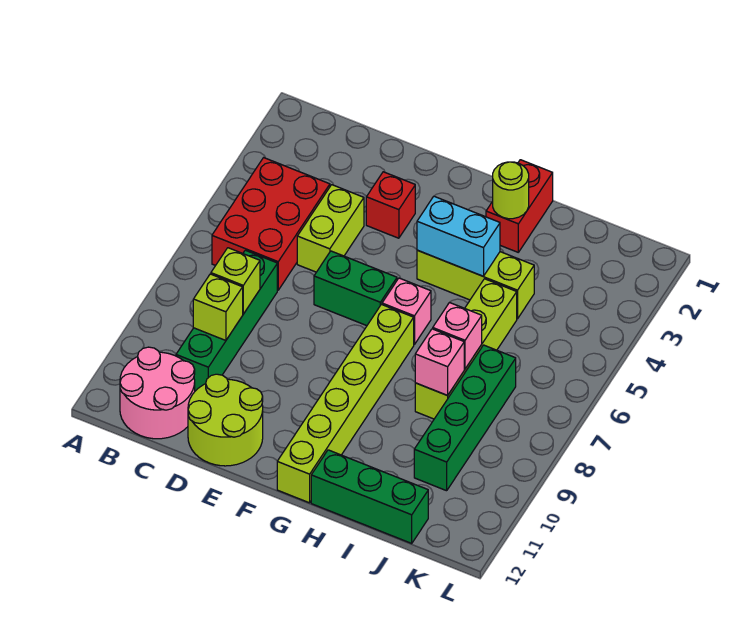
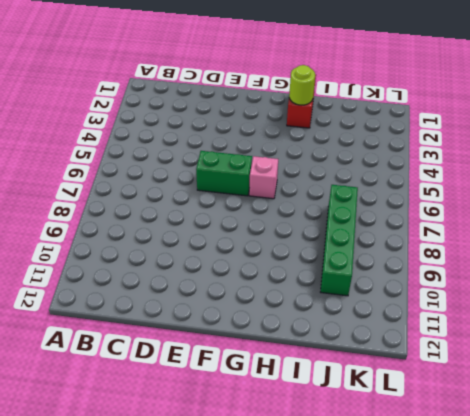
none -> red 2x3 brick [212,158,330,290]
none -> pink 2x2 round brick [120,347,195,439]
none -> green 1x4 brick [176,250,277,391]

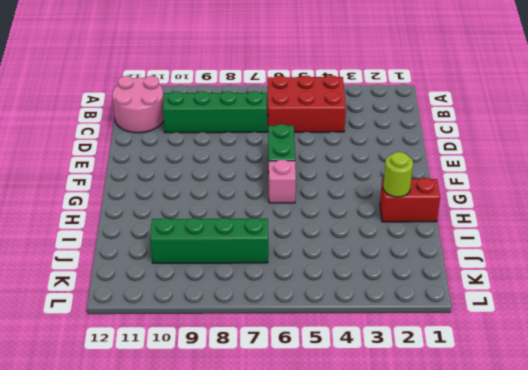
none -> lime 1x2 brick [297,185,364,272]
none -> lime 2x2 round brick [188,374,263,466]
none -> red 1x1 brick [366,172,415,238]

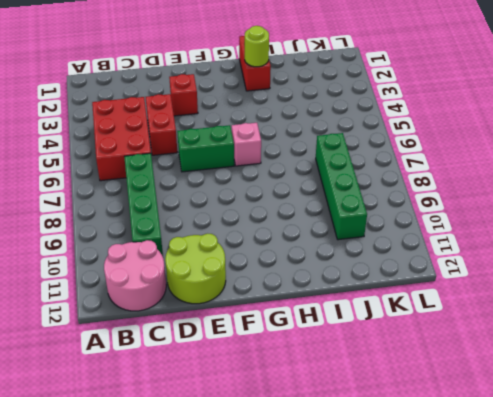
red 1x2 brick [146,94,177,155] -> lime 1x2 brick [297,185,364,272]
none -> lime 1x3 brick [417,250,534,319]
none -> lime 1x6 brick [277,304,414,503]
none -> green 1x3 brick [311,450,428,543]

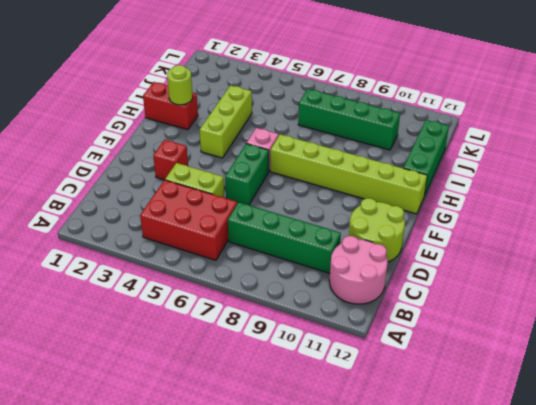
none -> lime 1x4 brick [415,279,517,419]
none -> lime 1x1 brick [211,248,260,314]
none -> lime 1x1 brick [193,274,243,340]

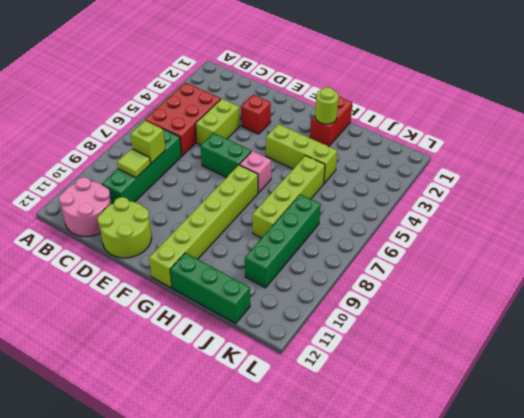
lime 1x1 tile [117,149,150,178] -> lime 1x1 brick [193,274,243,340]
none -> cyan 1x2 brick [417,196,500,276]
none -> pink 1x1 brick [433,302,482,369]
none -> pink 1x1 brick [415,329,464,395]

